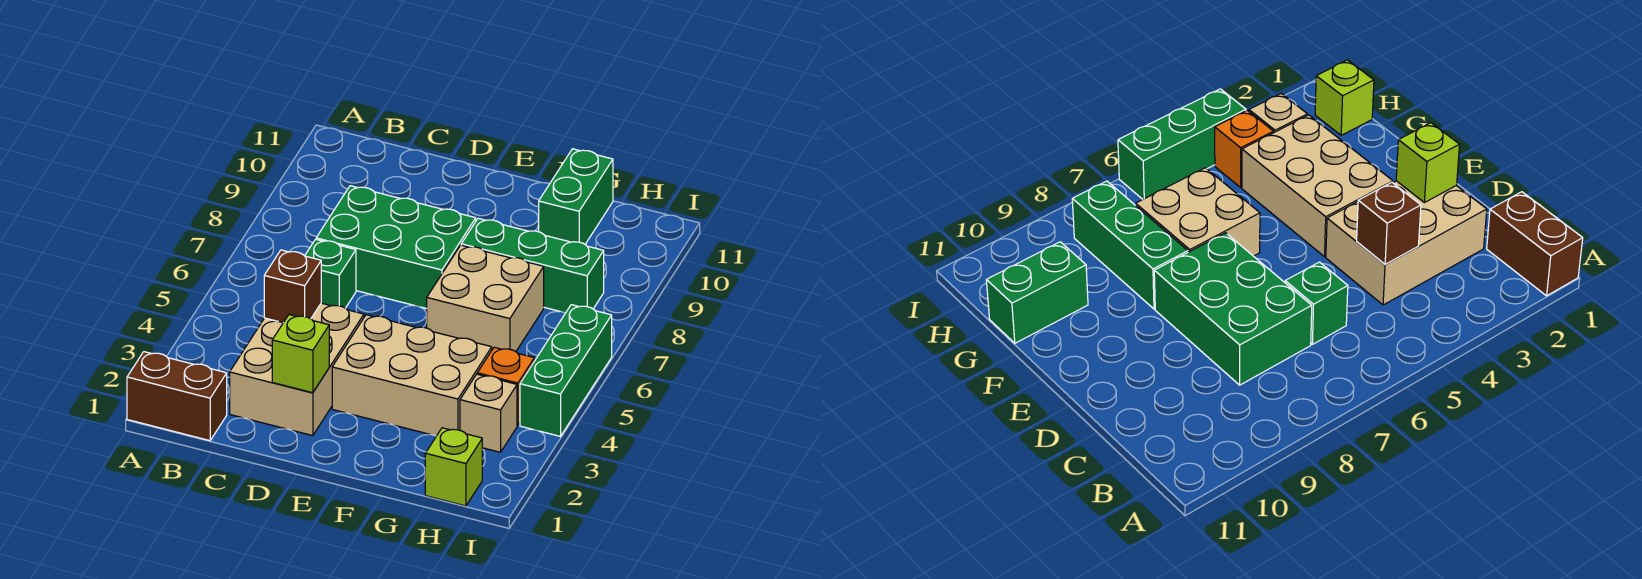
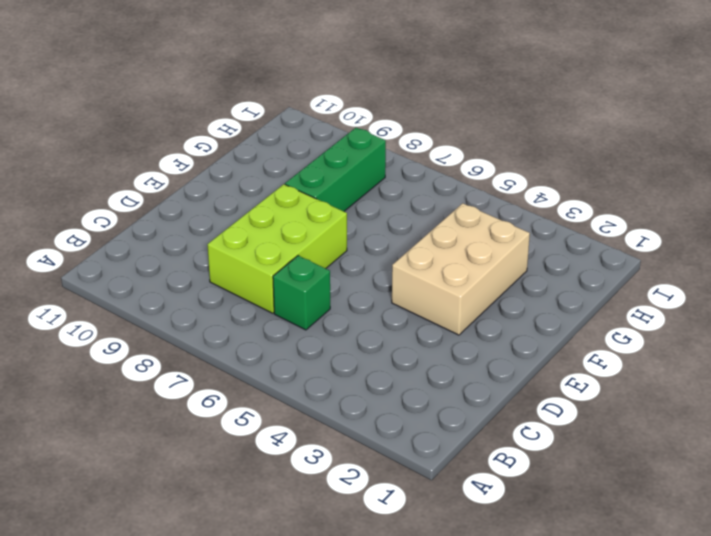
lime 2x3 brick [208,184,347,313] -> green 2x3 brick [316,186,476,309]
none -> brown 1x2 brick [127,352,227,441]
none -> tan 2x3 brick [230,303,364,436]
none -> tan 2x2 brick [427,245,544,352]

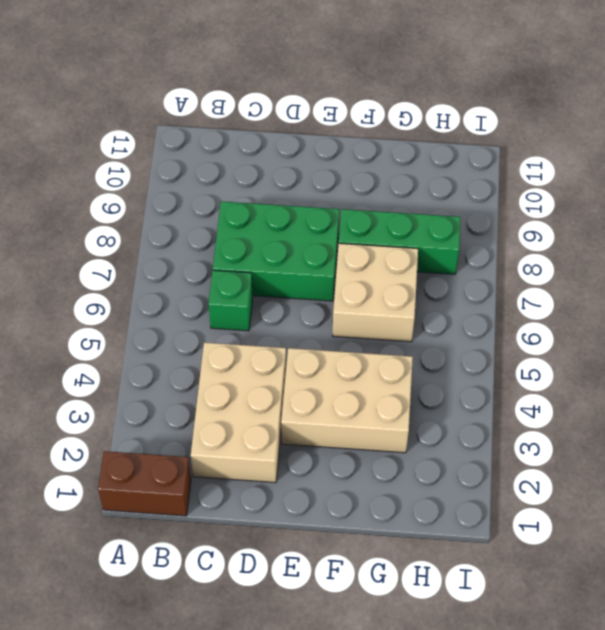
none -> green 1x2 brick [539,149,613,244]
none -> lime 1x1 brick [425,428,482,506]
none -> tan 1x1 brick [460,374,517,452]

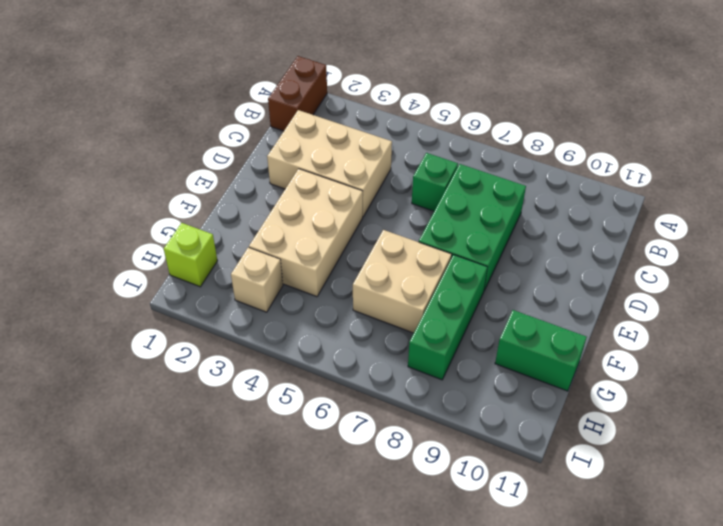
none -> orange 1x1 brick [477,347,534,426]
none -> green 1x3 brick [520,305,612,436]
none -> brown 1x1 brick [264,250,321,323]

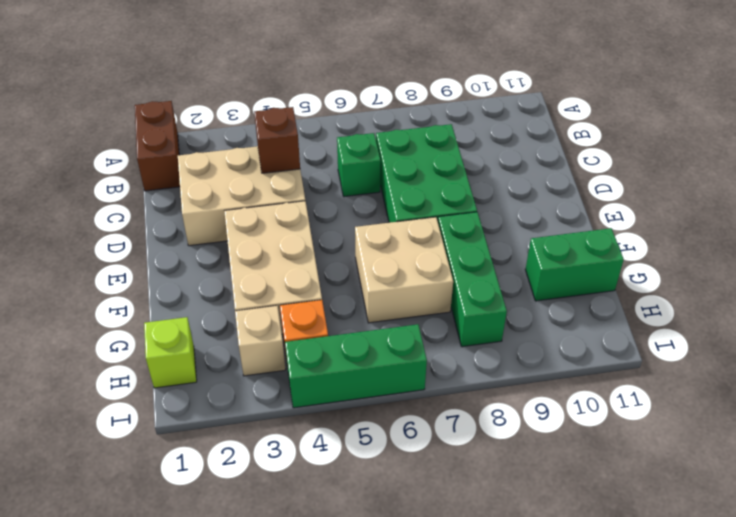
none -> lime 1x1 brick [272,315,329,393]

